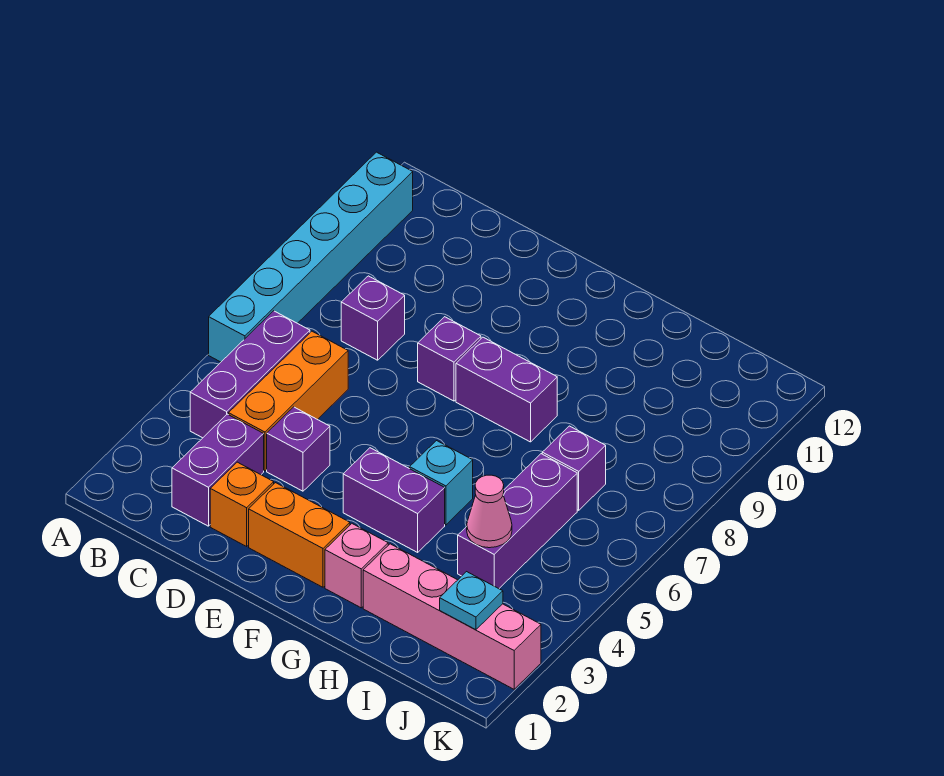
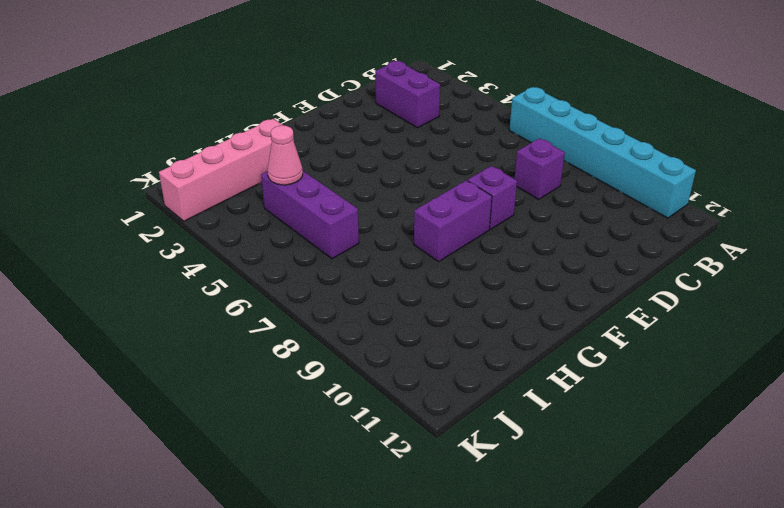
none -> purple 1x3 brick [190,311,310,438]
none -> orange 1x3 brick [229,331,348,471]
none -> orange 1x1 brick [210,462,274,546]

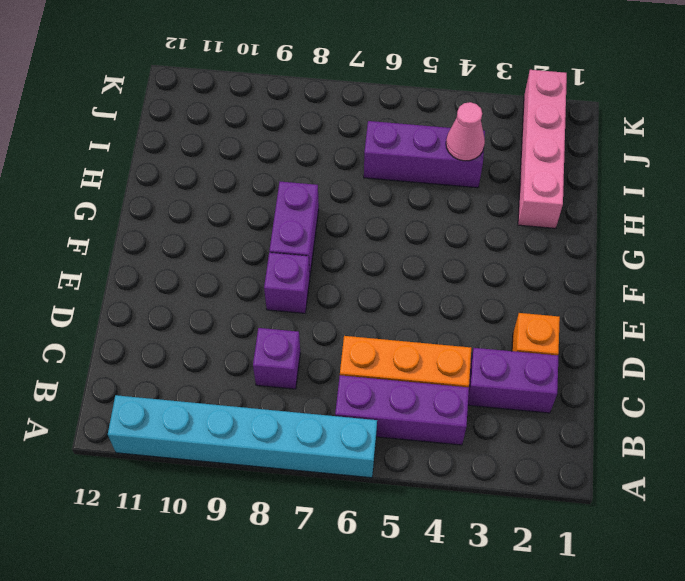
none -> purple 1x1 brick [267,407,330,491]
none -> orange 1x2 brick [249,483,350,587]
none -> purple 1x2 brick [343,448,445,552]

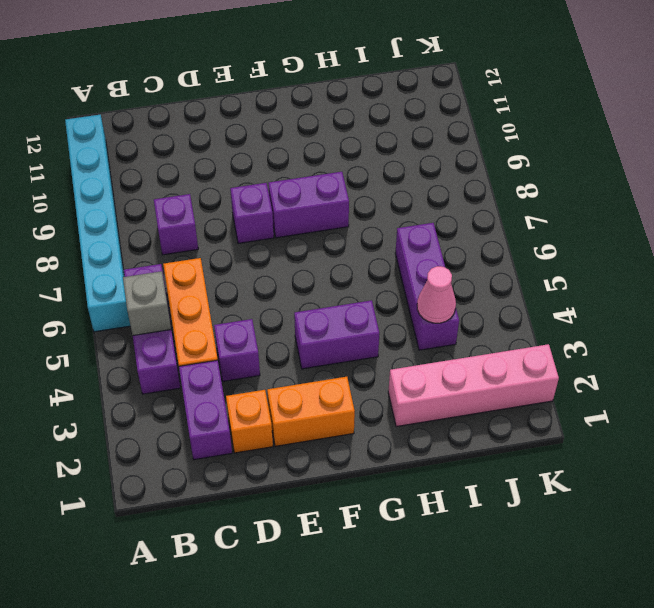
grey 1x1 brick [123,271,171,335] -> none
none -> pink 1x1 brick [325,524,388,608]
none -> cyan 1x1 brick [410,441,473,525]
none -> purple 1x1 brick [542,426,606,510]

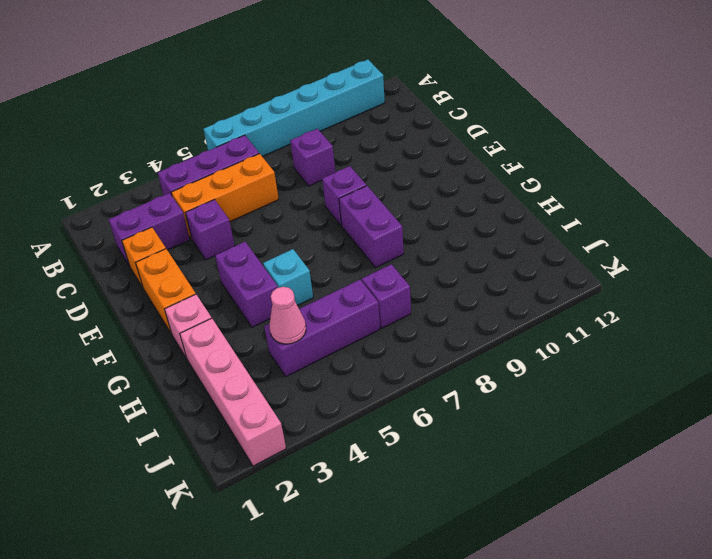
none -> cyan 1x1 plate [440,572,503,630]

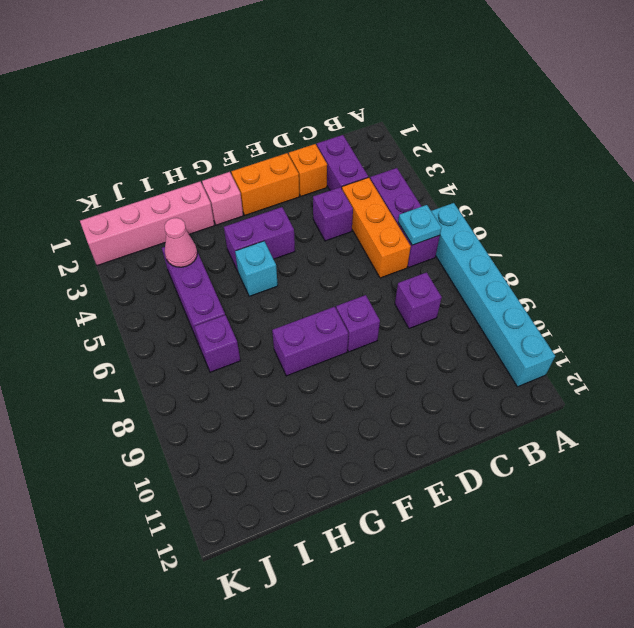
cyan 1x1 plate [398,205,441,245] -> cyan 1x1 plate moved to [440,572,503,630]

